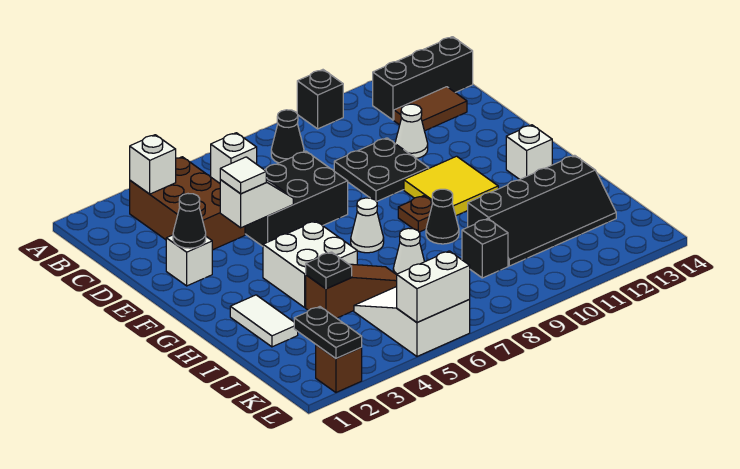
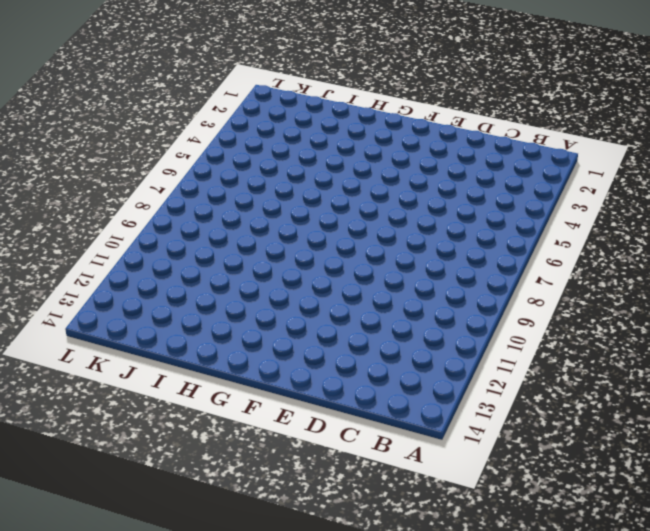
none -> black 1x1 brick [297,70,343,129]
none -> brown 2x3 brick [130,157,245,250]
none -> white 1x1 brick [211,133,257,183]
none -> black 1x1 cone [271,110,304,163]

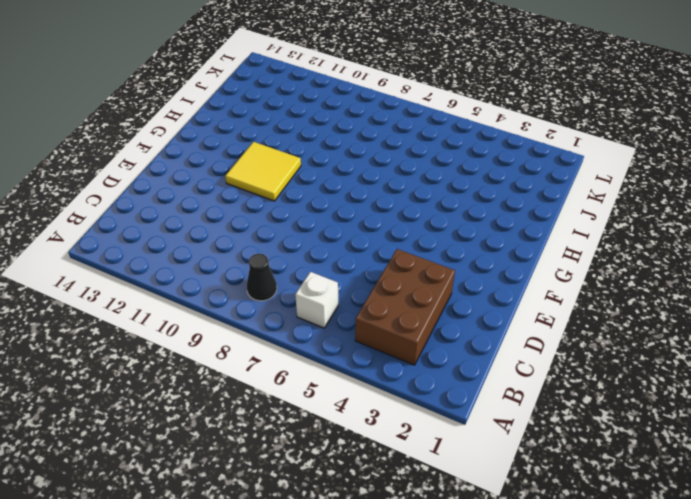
none -> black 1x1 brick [297,70,343,129]
none -> black 1x3 brick [373,37,473,120]
none -> brown 1x2 tile [394,87,467,131]
none -> black 2x3 brick [245,151,348,246]

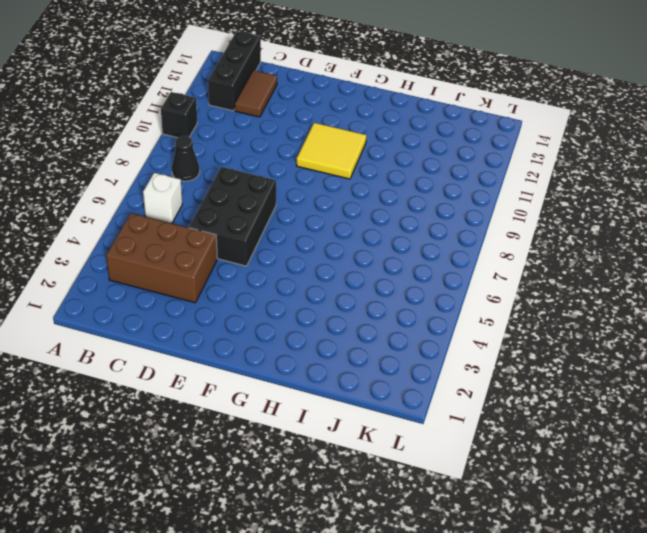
none -> black 2x2 plate [334,138,429,202]
none -> white 1x1 cone [395,104,428,158]
none -> white 1x1 brick [166,235,212,286]
none -> white 2x2 brick [263,221,357,307]

